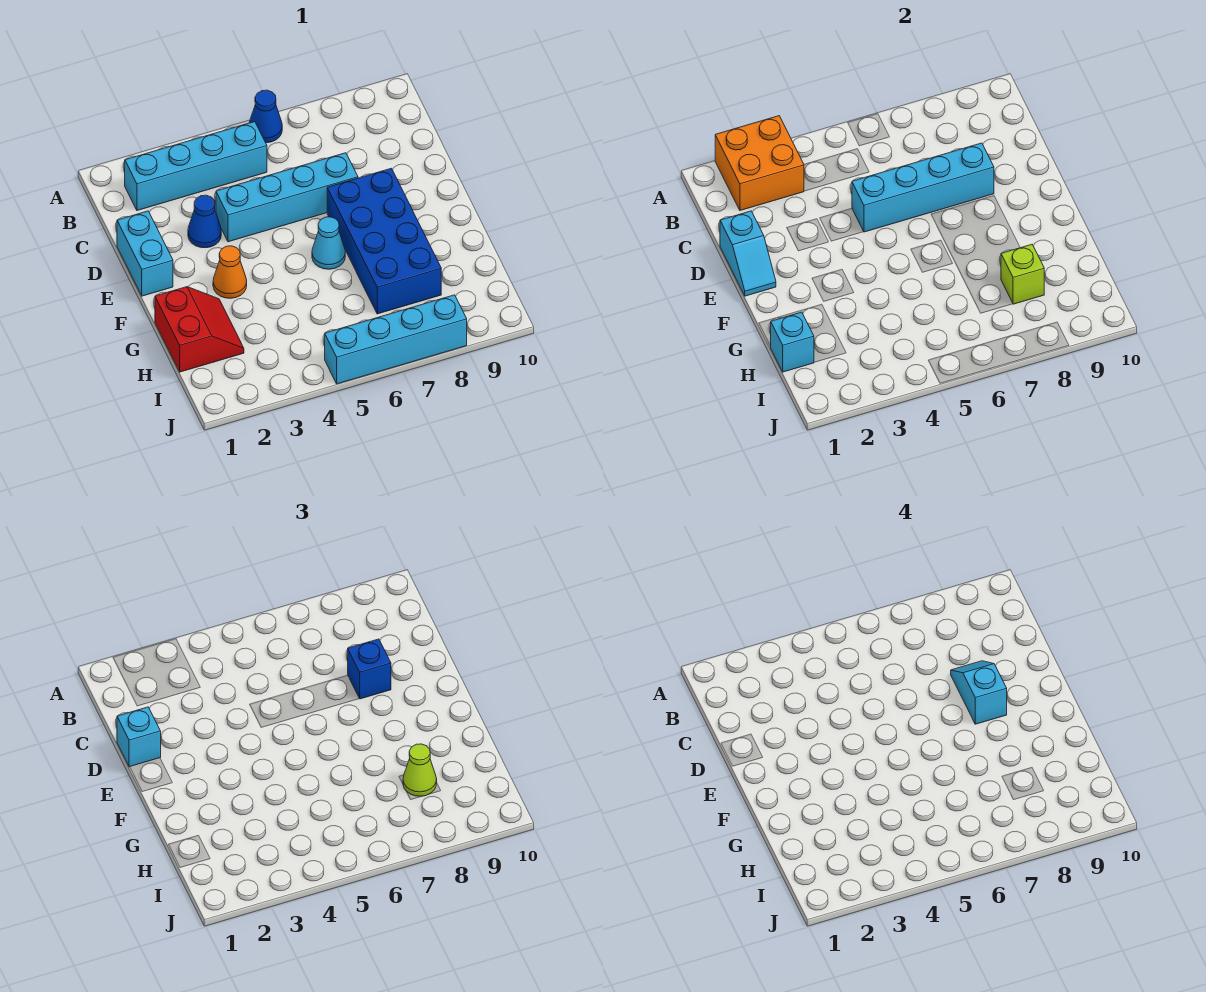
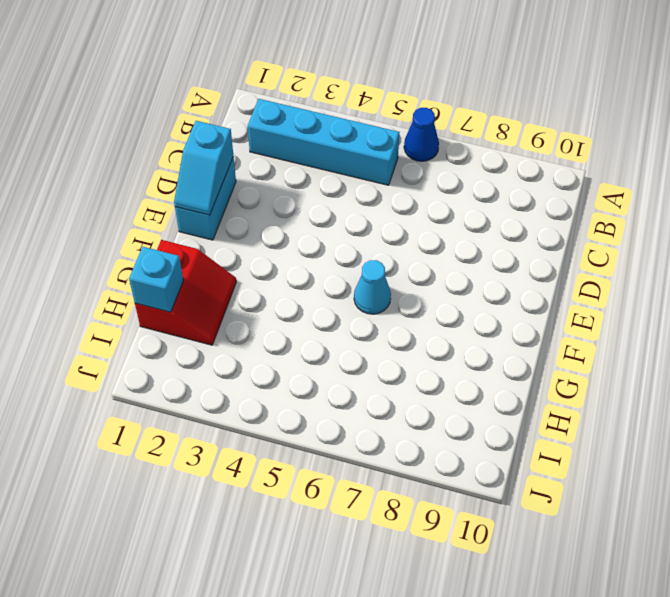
none -> blue 1x1 cone [188,195,221,248]
none -> cyan 1x4 brick [216,153,358,242]
none -> blue 2x4 brick [327,168,441,314]

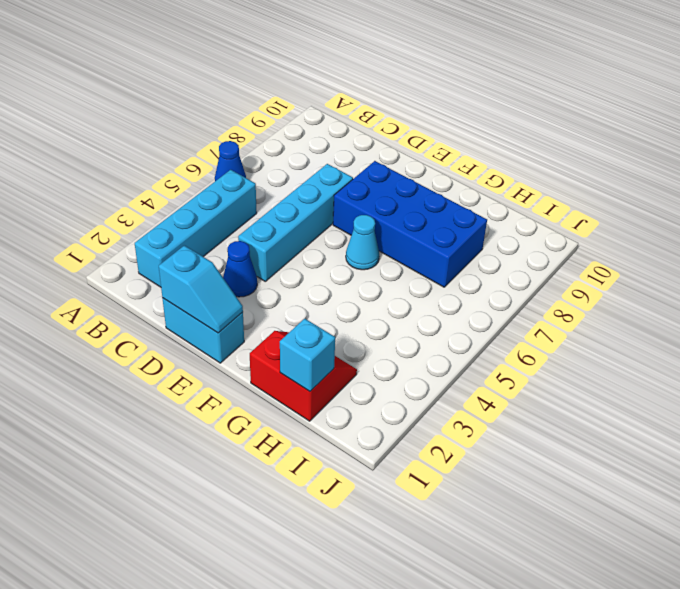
none -> orange 1x1 cone [213,246,247,298]
none -> cyan 1x4 brick [325,295,467,384]
none -> orange 2x2 brick [715,116,804,210]

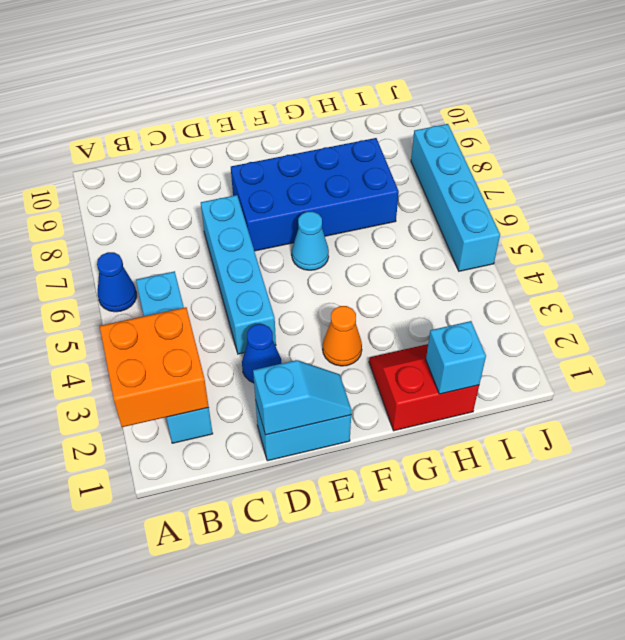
none -> cyan 1x4 brick [852,143,994,232]
none -> lime 1x1 brick [1001,244,1044,304]
none -> cyan 1x1 brick [117,707,161,767]

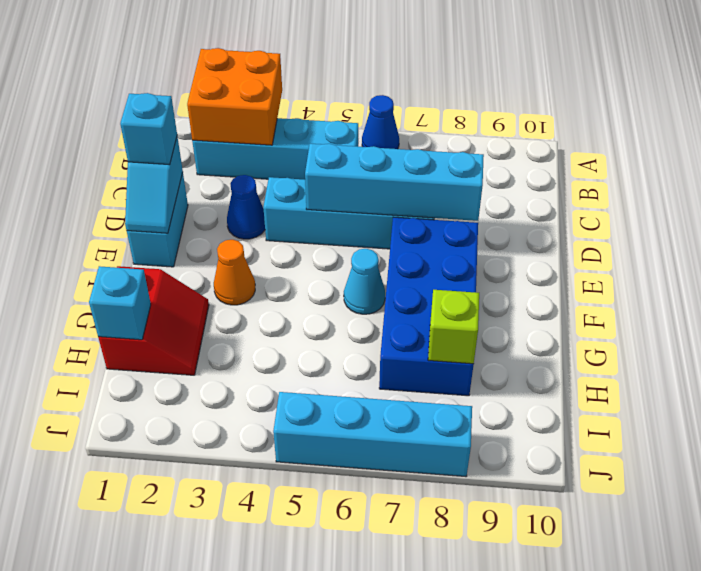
none -> blue 1x1 brick [348,639,391,699]
none -> lime 1x1 cone [403,744,437,797]
none -> cyan 1x2 slope [951,661,1007,724]

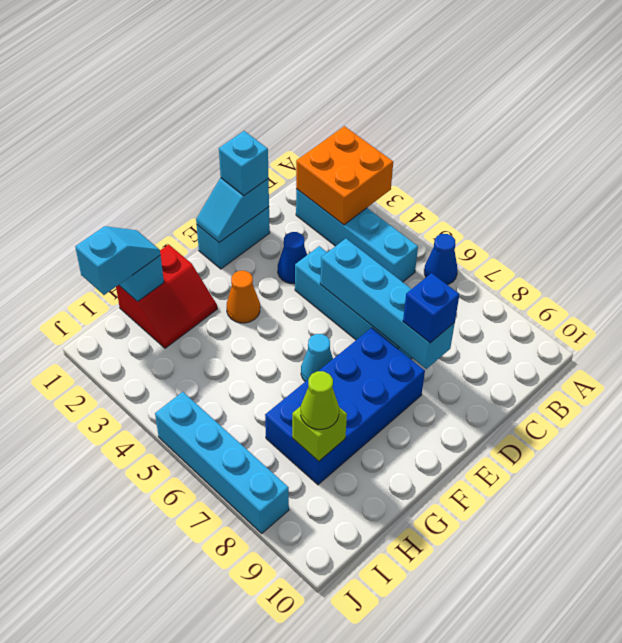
cyan 1x2 slope [75,226,160,295] -> cyan 1x2 slope moved to [951,661,1007,724]

